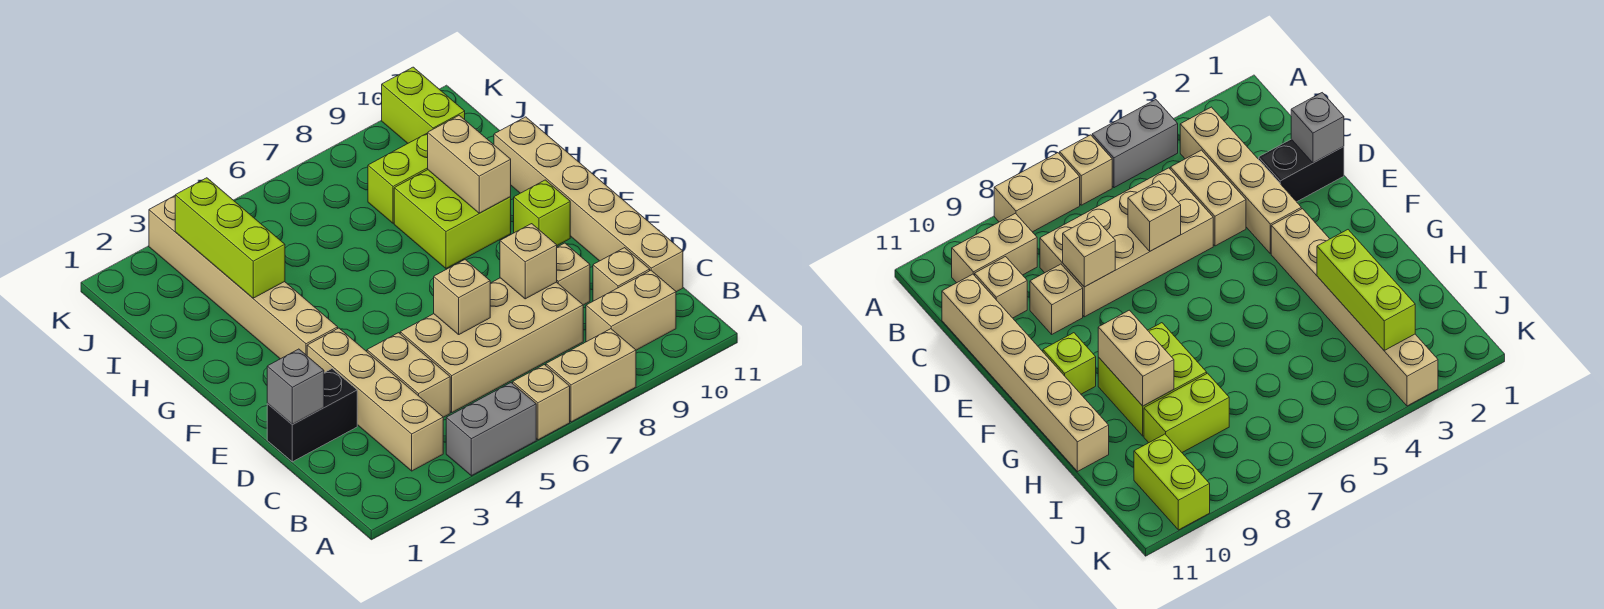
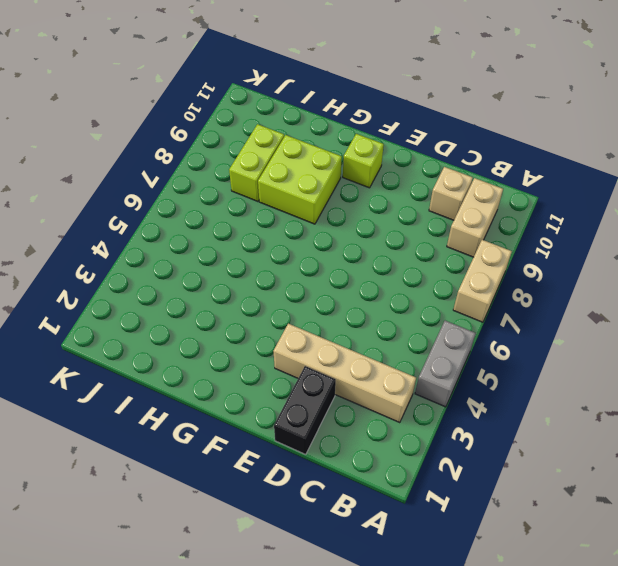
none -> tan 1x1 brick [513,365,570,440]
none -> tan 1x2 brick [367,333,450,417]
none -> tan 2x4 brick [400,278,583,412]

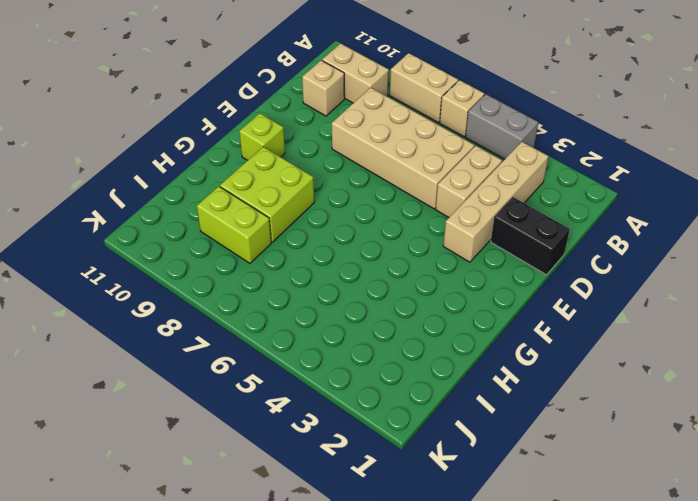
none -> tan 1x6 brick [494,117,683,292]
none -> tan 1x1 brick [557,243,590,305]
none -> tan 1x6 brick [149,196,338,359]

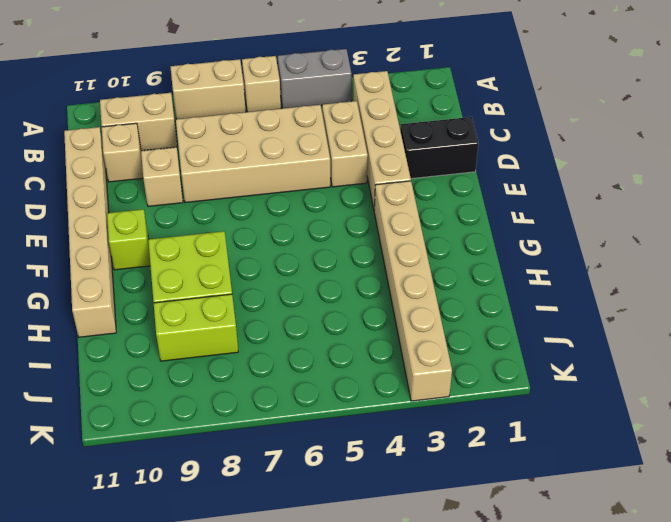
none -> lime 1x2 brick [382,67,465,143]
none -> grey 1x1 brick [267,349,324,424]
none -> tan 1x1 brick [434,260,490,334]

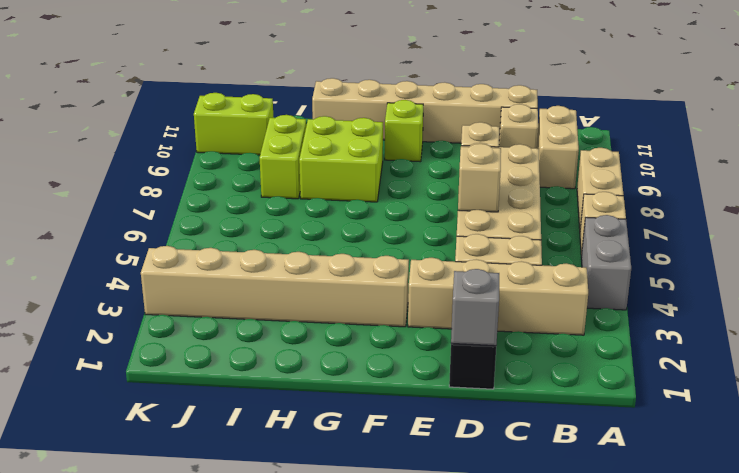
none -> tan 1x1 brick [500,224,557,299]
none -> tan 1x2 brick [428,115,511,213]
none -> lime 1x3 brick [175,178,285,298]

